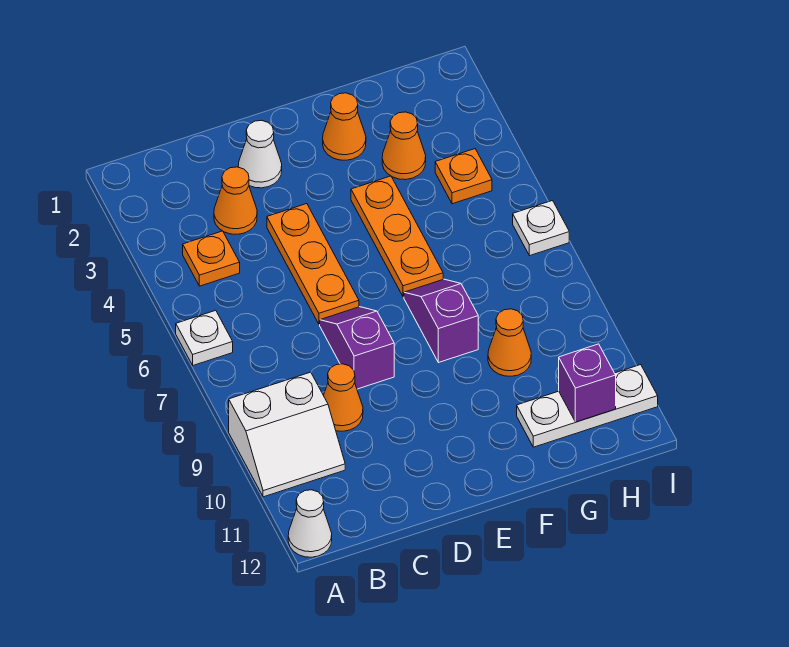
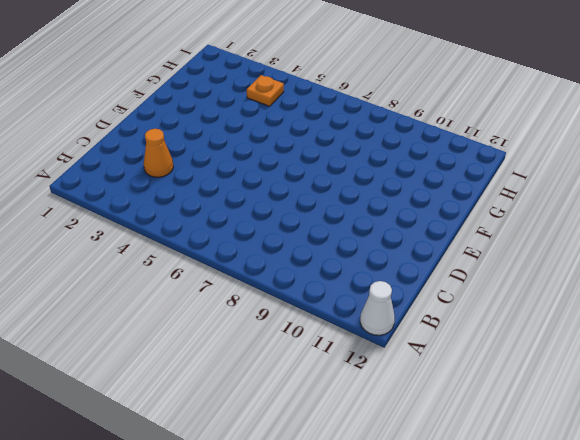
none -> white 1x1 plate [176,310,233,365]
none -> white 2x2 slope [229,372,345,497]
none -> orange 1x1 plate [183,231,240,286]

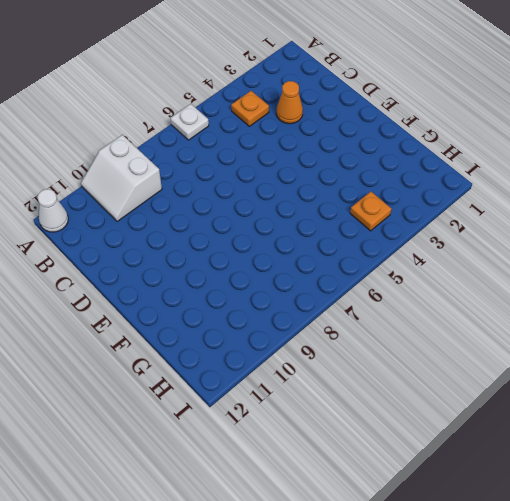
none -> orange 1x1 cone [323,364,363,431]
none -> white 1x1 cone [238,120,282,188]
none -> orange 1x3 plate [267,204,359,324]

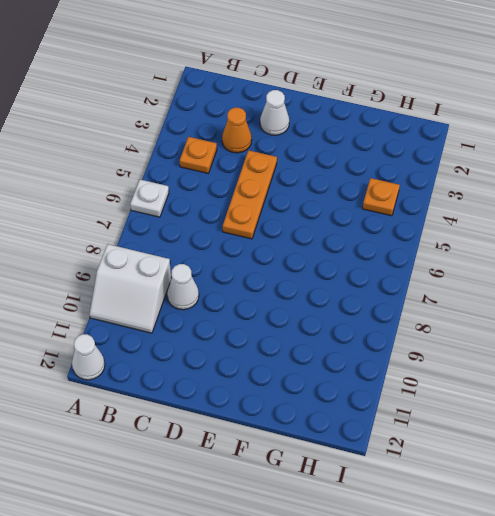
white 1x1 cone [167,264,199,310] -> orange 1x1 cone [323,364,363,431]
none -> purple 1x2 slope [320,307,394,389]
none -> orange 1x1 cone [323,93,366,160]
none -> orange 1x3 plate [351,176,443,297]

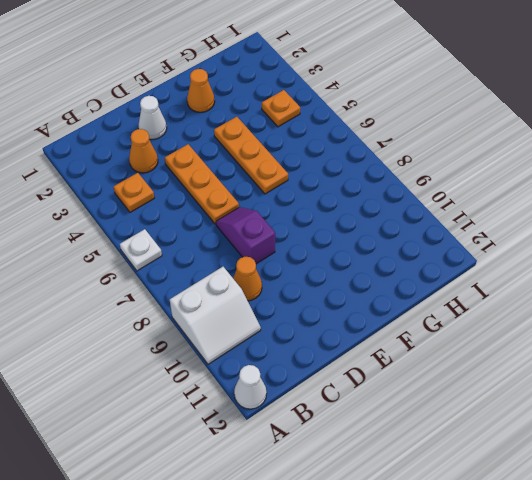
none -> purple 1x2 slope [404,279,478,363]
none -> orange 1x1 cone [382,112,426,180]
none -> orange 1x1 cone [488,309,531,376]

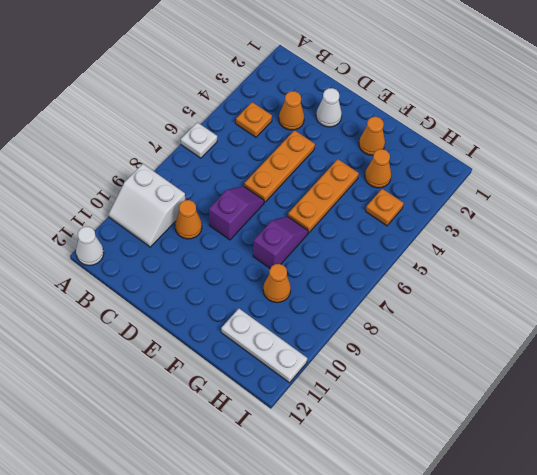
none -> white 1x1 plate [513,201,569,256]
none -> purple 1x1 brick [559,344,616,422]

